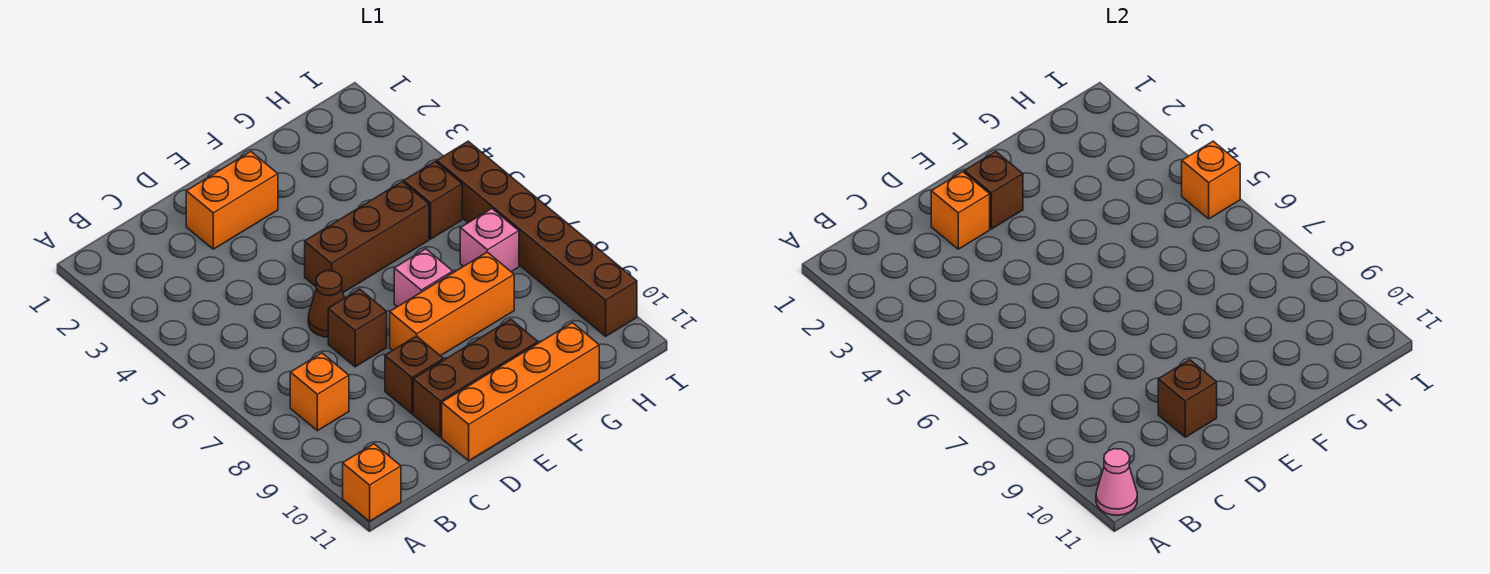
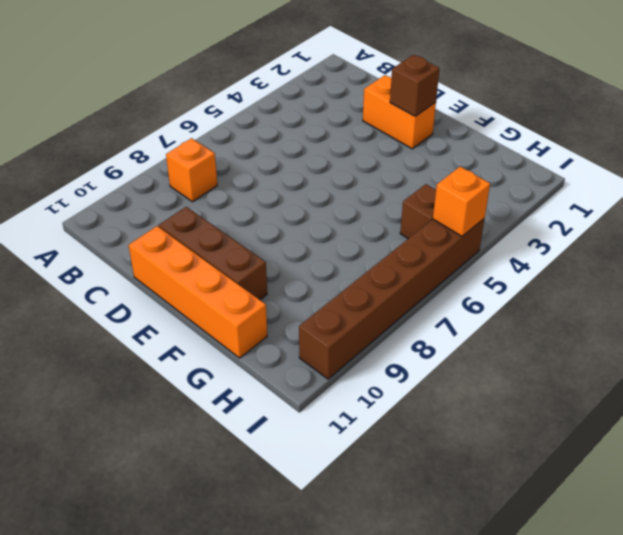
none -> orange 1x1 brick [343,444,401,521]
none -> brown 1x1 cone [308,271,344,337]
none -> brown 1x1 brick [328,289,387,367]

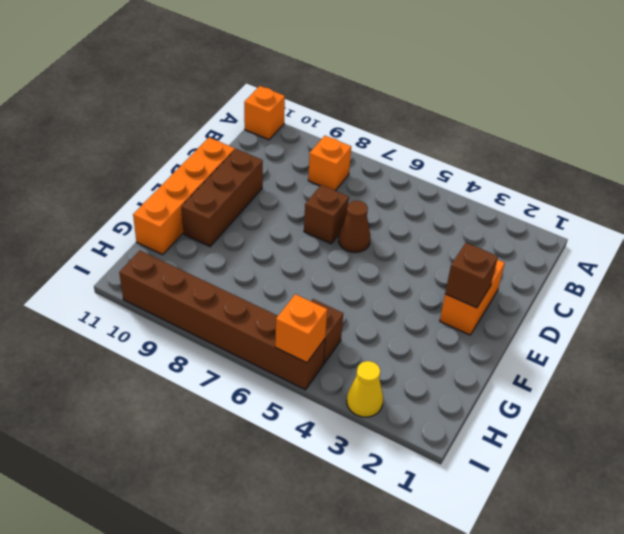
yellow 1x1 cone [347,361,383,417] -> none
none -> brown 1x1 brick [385,336,443,414]
none -> brown 1x3 brick [305,182,429,292]
none -> orange 1x3 brick [390,252,514,356]

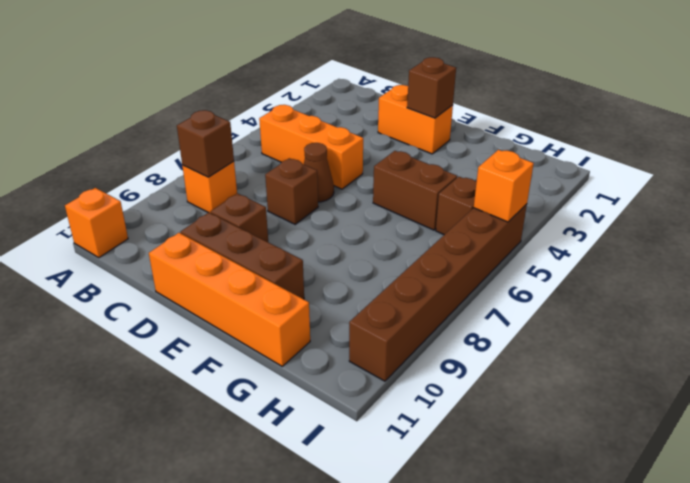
orange 1x3 brick [259,105,363,189] -> orange 1x3 brick moved to [390,252,514,356]
brown 1x1 brick [177,110,234,177] -> brown 1x1 brick moved to [1158,360,1217,437]
brown 1x2 brick [373,151,457,230] -> brown 1x3 brick [305,182,429,292]
none -> pink 1x1 brick [394,249,453,307]
none -> pink 1x1 brick [460,209,519,272]
none -> pink 1x1 cone [1096,449,1137,515]

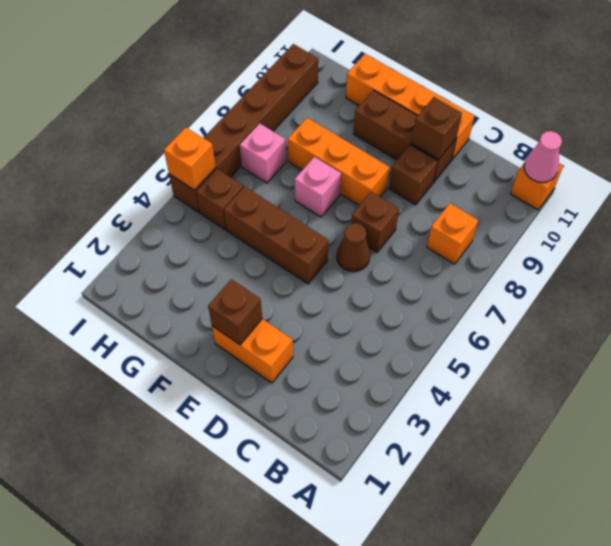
none -> orange 1x1 brick [931,172,990,249]

